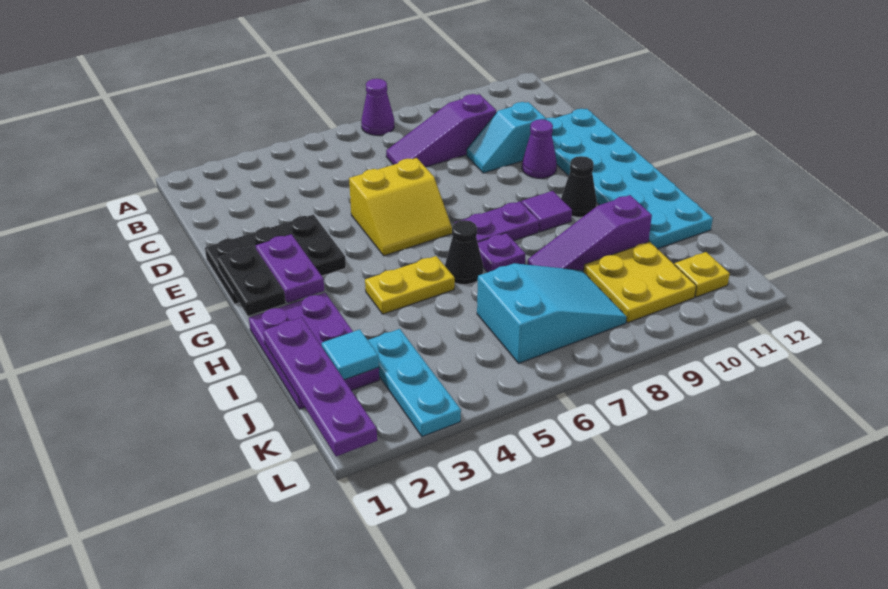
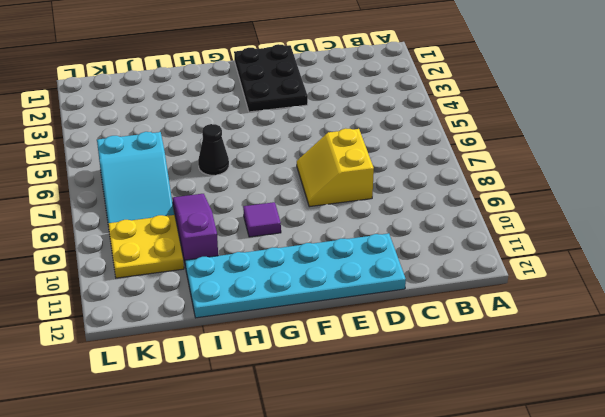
yellow 2x2 slope [297,128,374,207] -> yellow 2x2 slope moved to [349,158,452,256]
none -> purple 1x1 cone [361,79,394,135]
none -> purple 1x3 slope [386,94,496,167]
none -> cyan 1x2 slope [466,102,546,173]

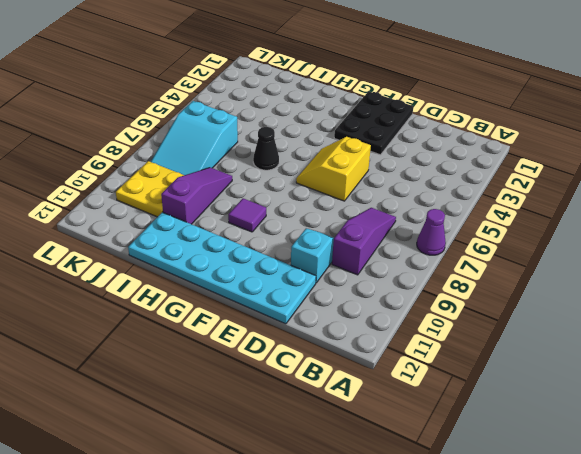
none -> purple 1x1 cone [522,119,557,178]
none -> purple 1x2 plate [455,201,539,242]
none -> black 1x1 cone [561,156,597,217]

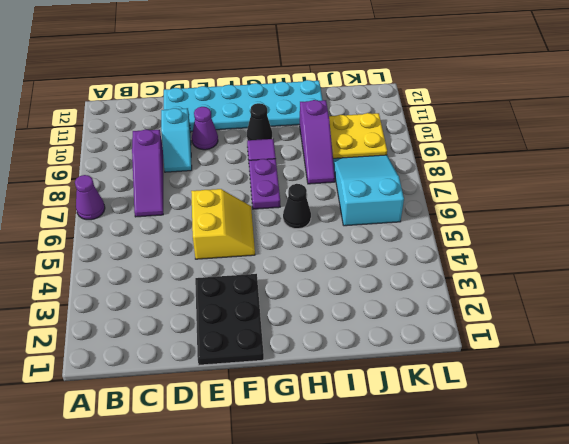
none -> purple 2x3 plate [249,293,379,409]
none -> yellow 1x2 plate [365,256,455,314]
none -> purple 1x1 plate [478,233,525,272]

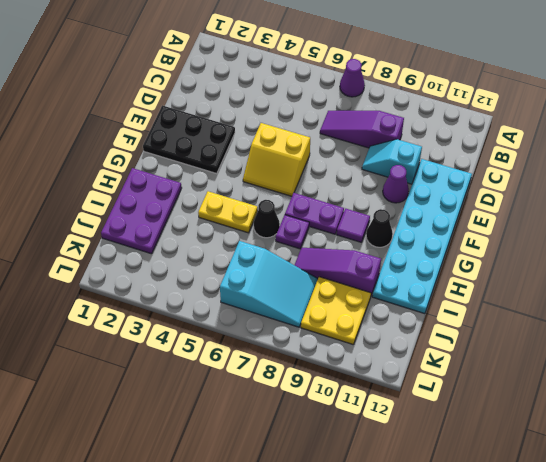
none -> cyan 1x3 plate [368,329,461,437]
none -> yellow 1x1 plate [675,252,730,297]
none -> black 1x2 plate [217,246,286,316]

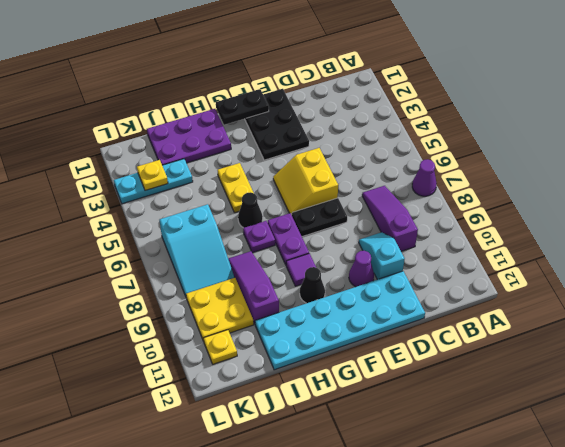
black 1x2 plate [292,198,347,237] -> none
yellow 1x1 plate [137,160,168,191] -> none
none -> purple 1x2 plate [256,234,324,303]
none -> purple 1x4 plate [263,317,377,456]
none -> cyan 1x1 tile [322,329,379,380]

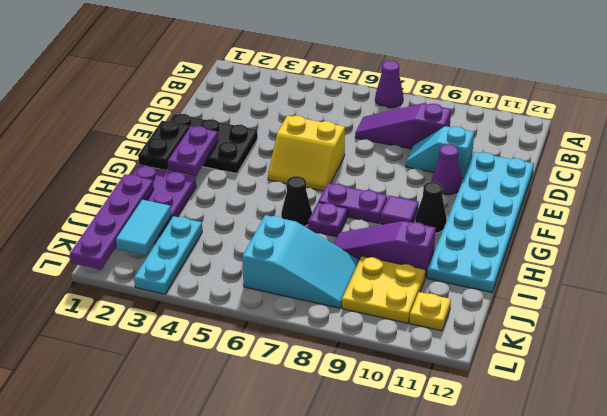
cyan 1x2 tile [115,200,171,255] -> cyan 1x1 tile [322,329,379,380]
none -> yellow 1x2 plate [365,256,455,314]

